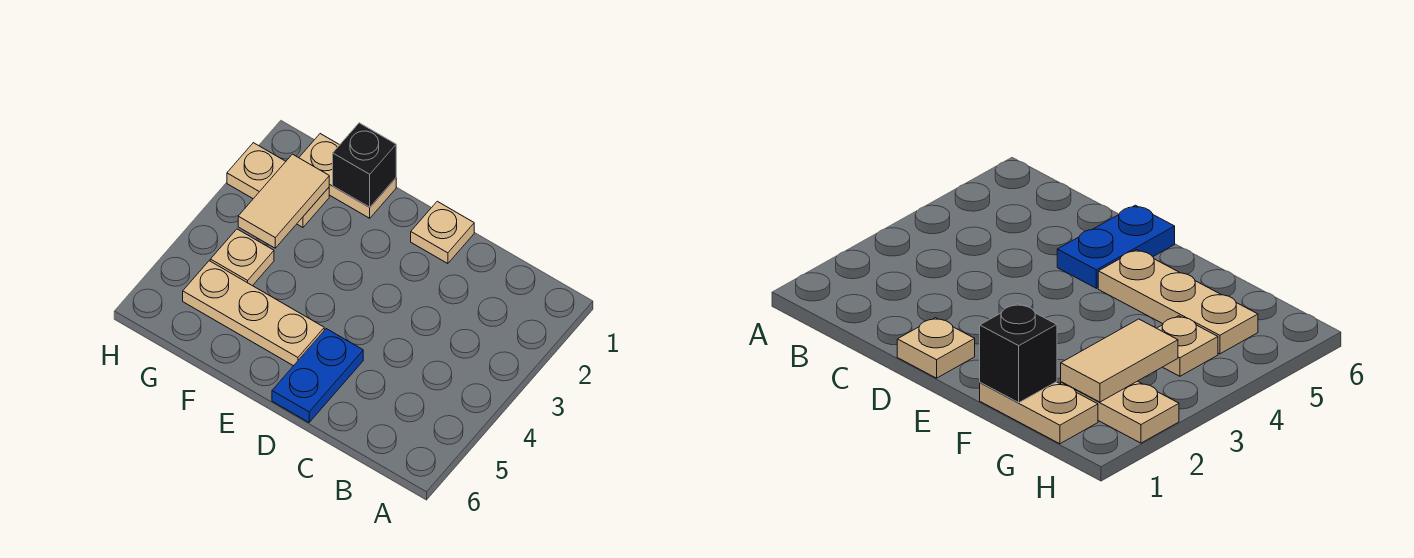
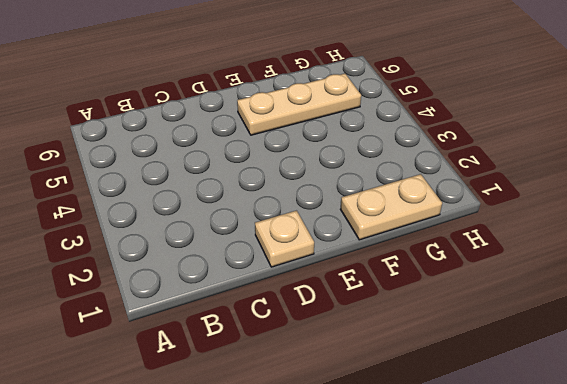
none -> blue 1x2 plate [272,329,363,422]
none -> tan 1x2 plate [227,143,329,227]

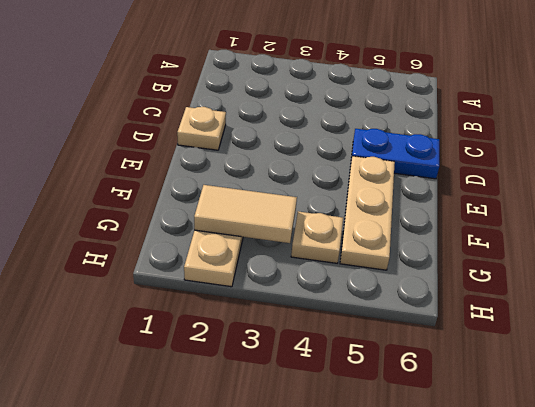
none -> tan 1x2 plate [299,134,396,218]
none -> black 1x1 brick [333,123,396,207]

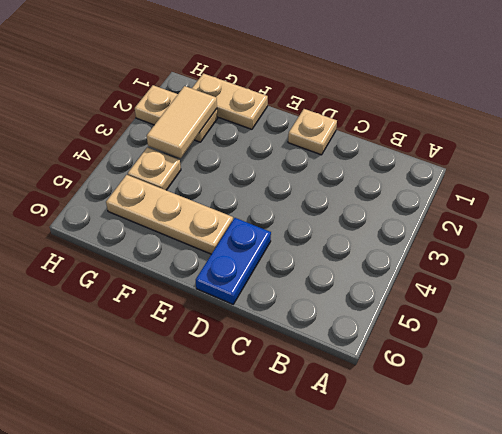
none -> black 1x1 brick [333,123,396,207]

